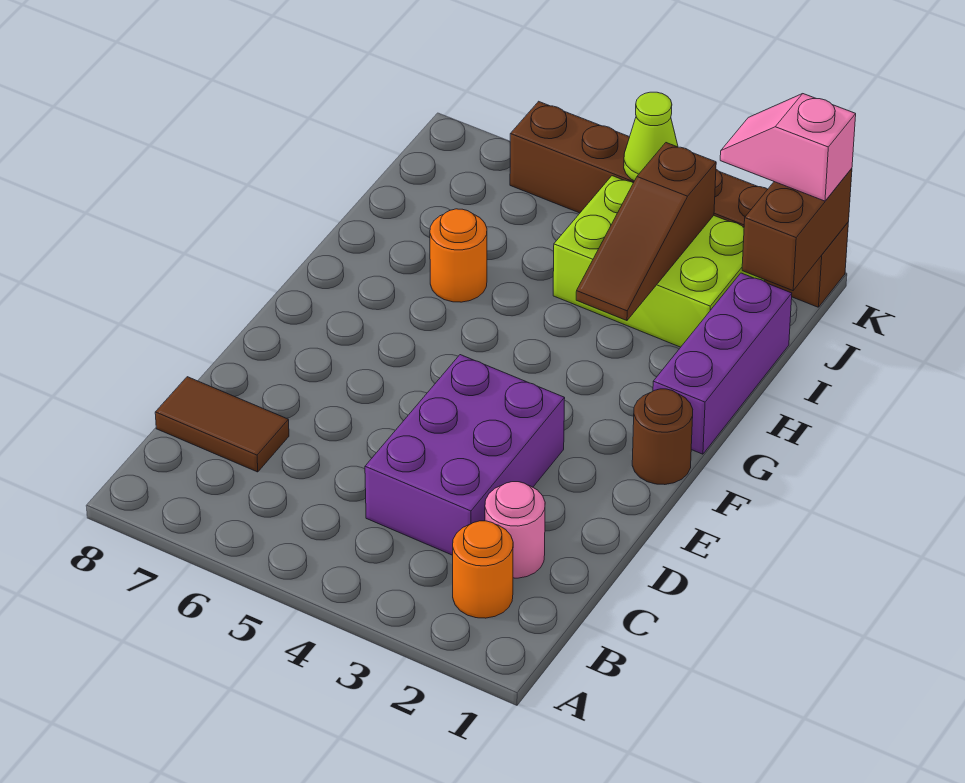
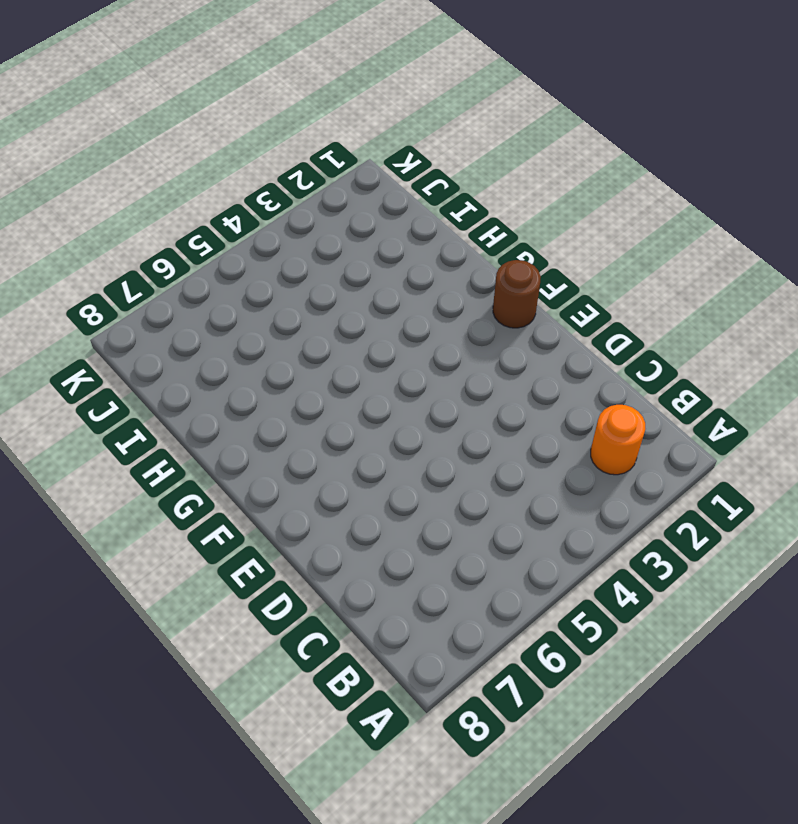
none -> pink 1x1 round brick [485,482,545,578]
none -> purple 2x3 brick [365,355,565,555]
none -> brown 1x2 tile [155,377,289,472]

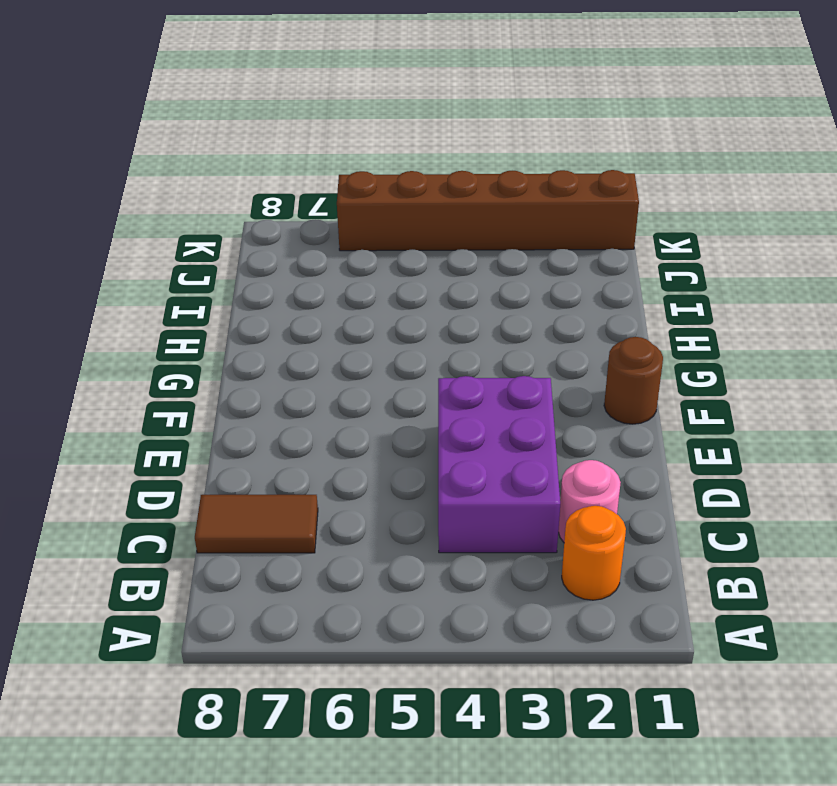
none -> purple 1x3 brick [653,273,792,454]
none -> orange 1x1 round brick [430,209,487,302]
none -> lime 2x3 brick [553,176,765,347]

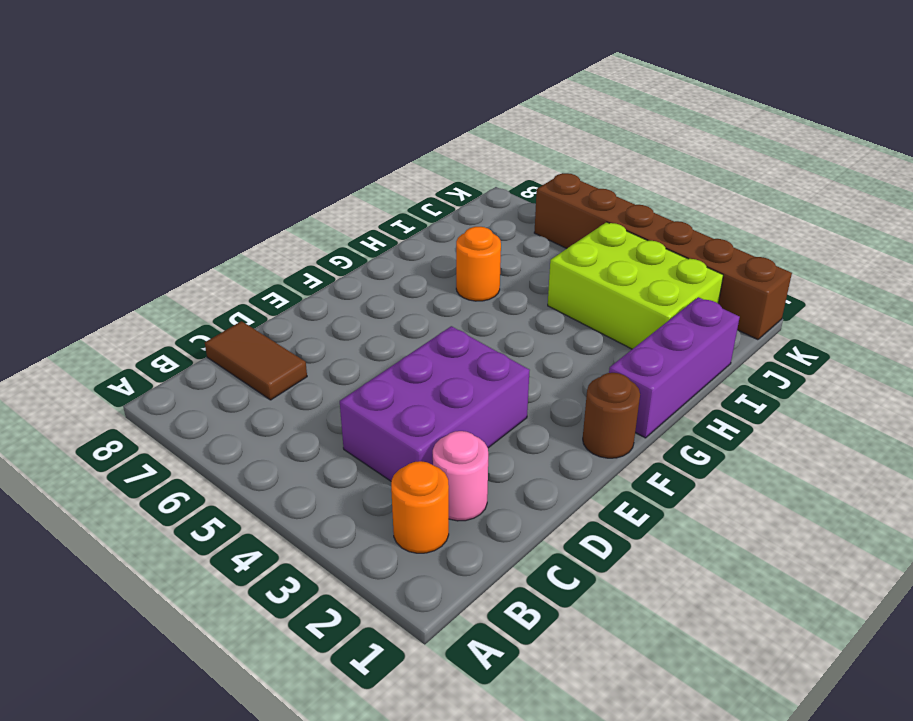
none -> brown 1x3 slope [576,143,716,321]
none -> brown 1x2 brick [742,168,852,291]
none -> lime 1x1 cone [624,92,678,181]

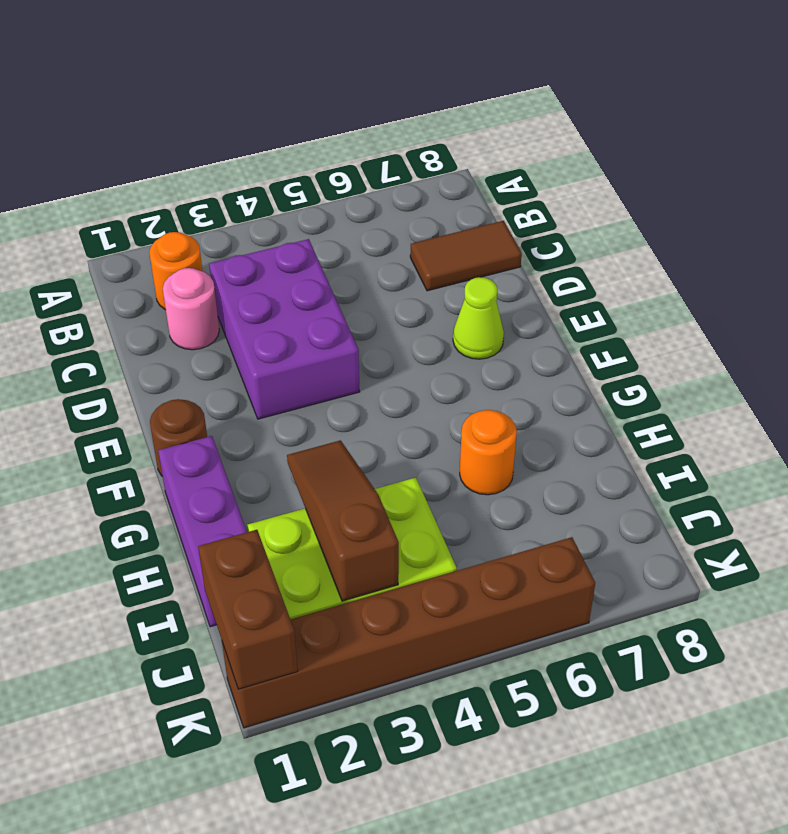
lime 1x1 cone [453,277,504,359] -> lime 1x1 cone moved to [624,92,678,181]
none -> pink 1x2 slope [720,94,856,201]

